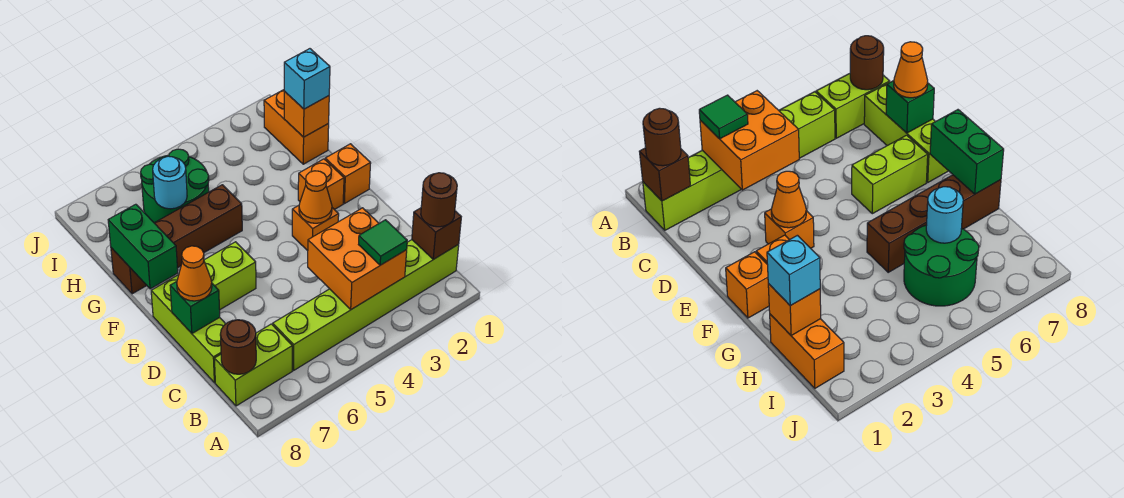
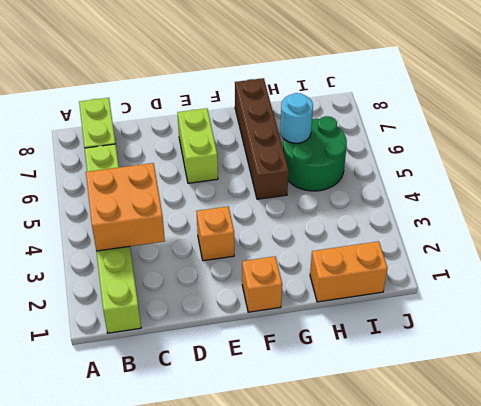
none -> lime 1x3 brick [151,275,225,383]
none -> orange 1x1 brick [298,159,344,210]
none -> brown 1x1 brick [412,208,461,259]

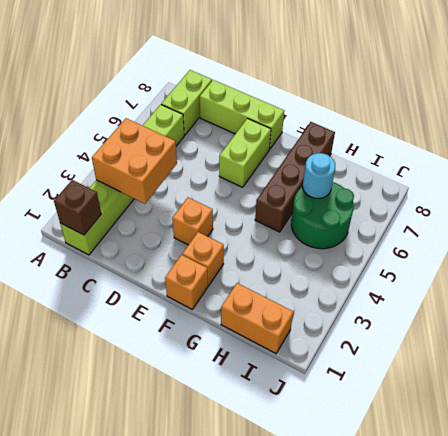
none -> brown 1x1 round brick [220,320,256,374]
none -> green 1x1 brick [170,282,220,333]
none -> orange 1x1 cone [299,171,332,223]

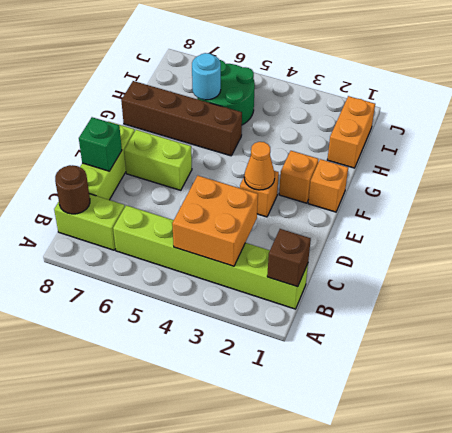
none -> green 1x2 brick [108,204,178,289]
none -> orange 1x1 brick [284,91,329,137]
none -> brown 1x1 round brick [421,173,457,227]

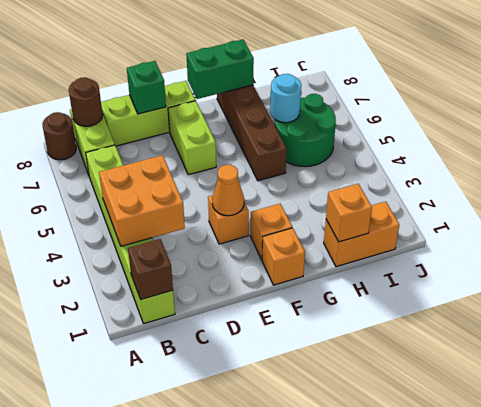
brown 1x1 round brick [42,112,76,160] -> brown 1x1 round brick moved to [421,173,457,227]
none -> green 1x1 tile [359,220,407,265]
none -> orange 1x1 cone [177,246,212,301]
none -> cyan 1x1 brick [284,49,330,109]

